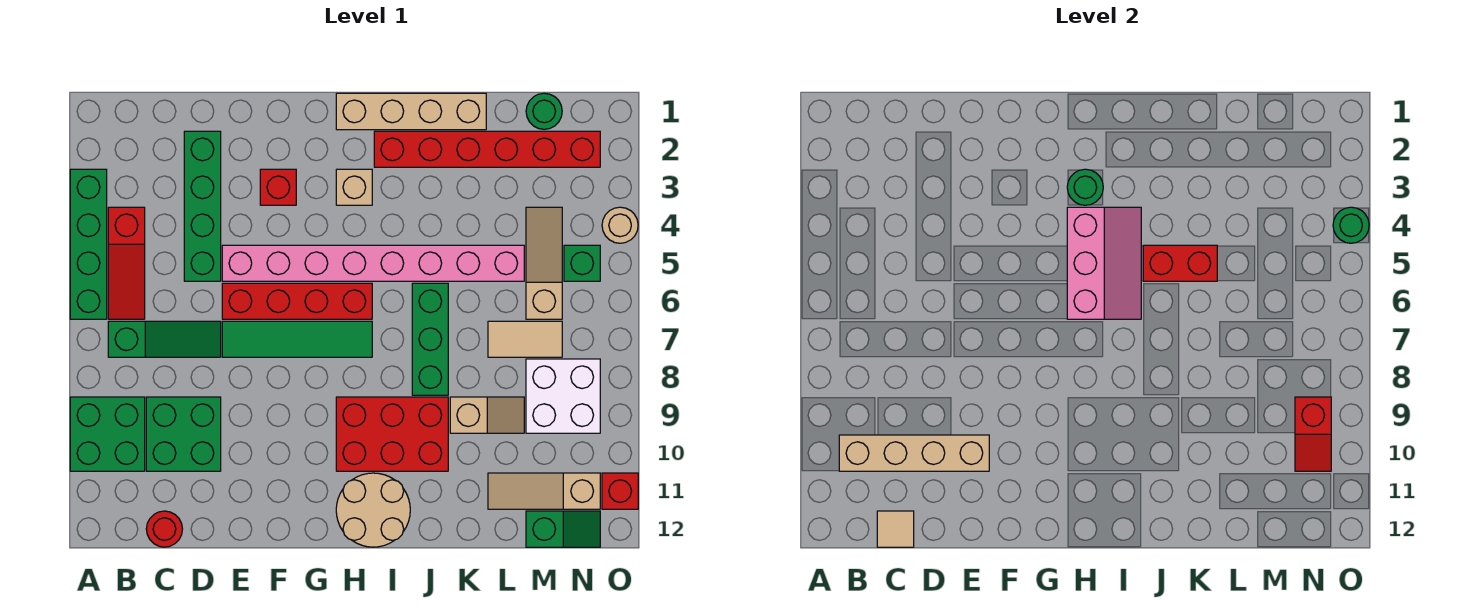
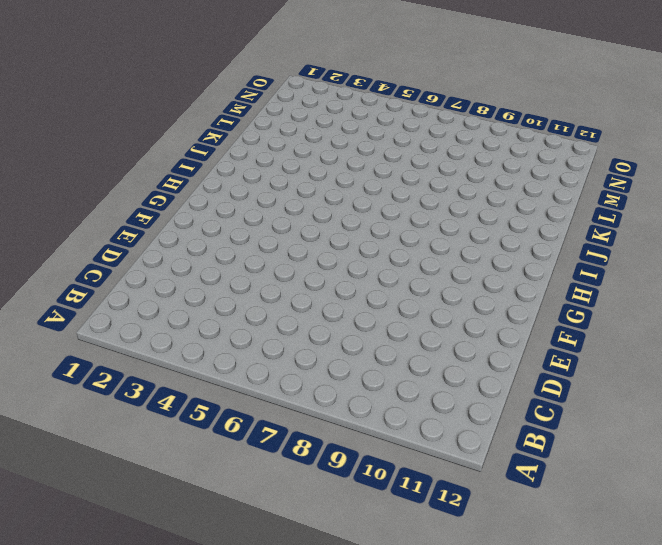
none -> green 1x4 brick [70,169,107,319]
none -> green 2x2 brick [70,397,145,471]
none -> red 1x3 slope [108,207,145,319]
none -> green 1x3 slope [108,321,221,357]

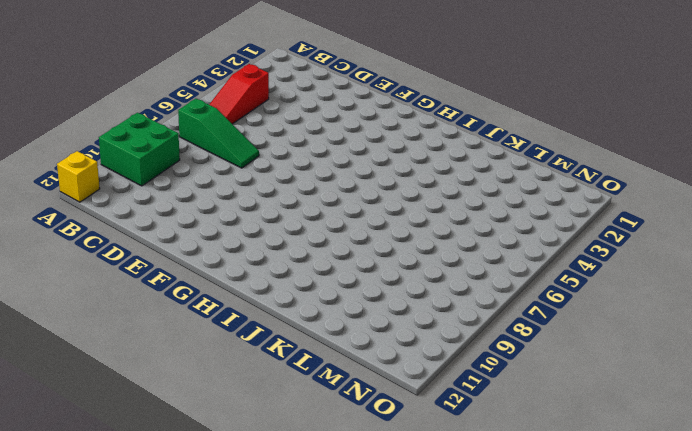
yellow 1x1 brick [57,151,100,202] -> none
none -> green 1x4 brick [70,169,107,319]
none -> green 2x2 brick [146,397,221,471]
none -> red 1x1 round brick [146,511,182,547]
none -> green 1x4 brick [184,131,221,281]

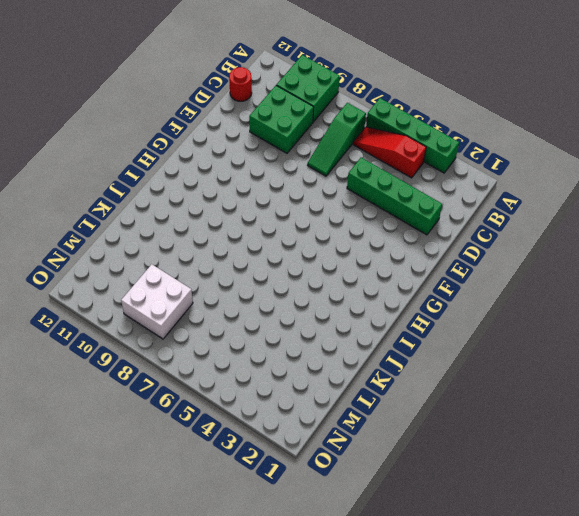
none -> pink 1x8 brick [222,245,524,281]
none -> red 1x4 brick [222,283,372,319]
none -> green 1x4 tile [222,321,372,357]
none -> red 1x1 brick [260,169,296,205]

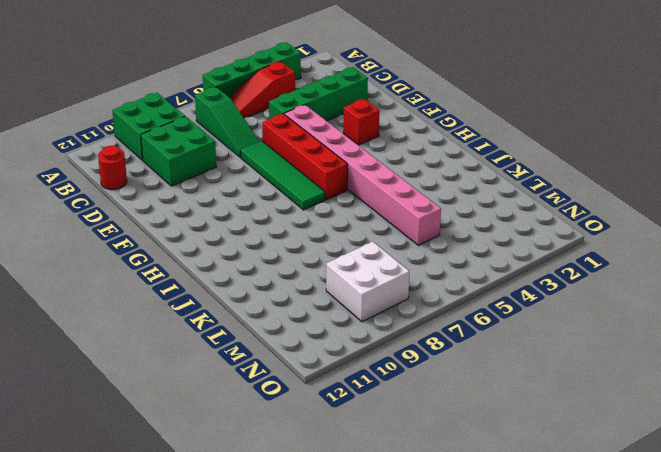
none -> tan 1x4 brick [336,93,486,130]
none -> tan 1x1 brick [336,169,372,205]
none -> red 2x3 brick [336,397,448,471]
none -> tan 2x2 round brick [336,473,410,547]

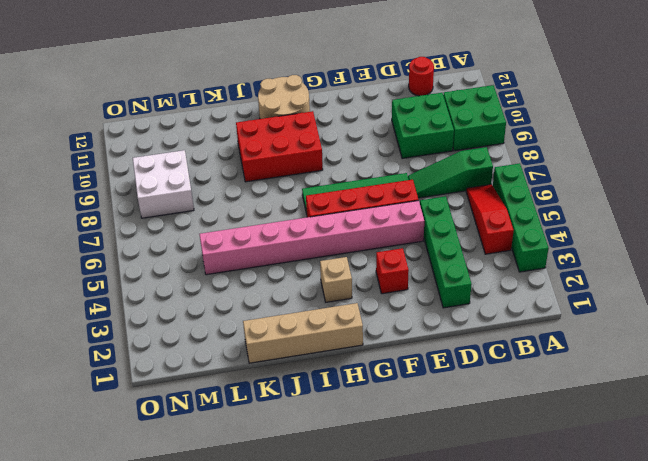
none -> red 1x6 brick [374,131,600,167]
none -> green 1x3 brick [412,283,448,395]
none -> tan 1x2 slope [450,397,524,433]
none -> tan 1x2 tile [488,321,562,357]

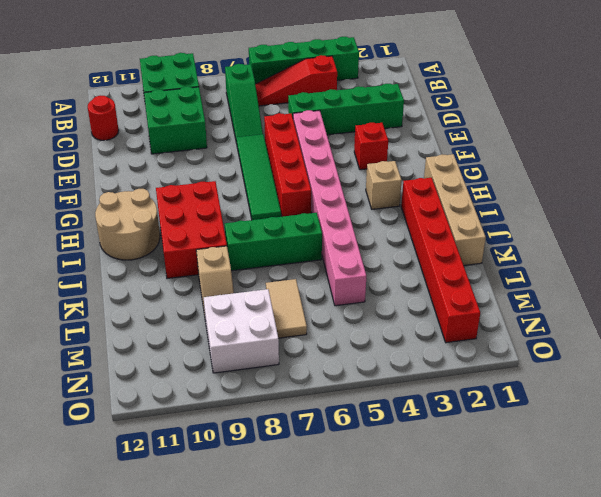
none -> tan 1x3 slope [488,473,600,509]
none -> green 1x1 round brick [526,93,562,129]
none -> tan 1x3 slope [526,207,562,319]
none -> green 1x2 slope [526,511,600,547]

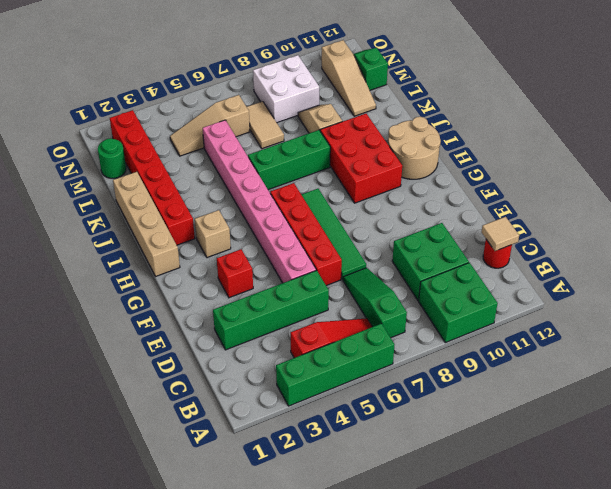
none -> green 1x1 brick [564,245,600,281]
none -> tan 1x1 round brick [602,207,638,243]
none -> red 1x1 brick [602,473,638,509]
none -> tan 1x4 brick [839,435,989,471]

